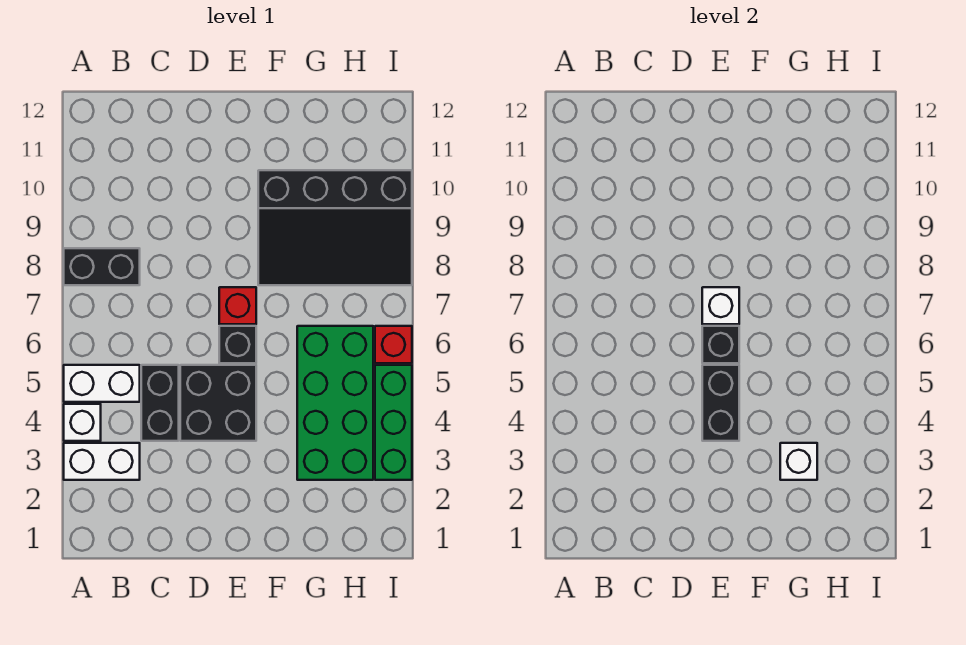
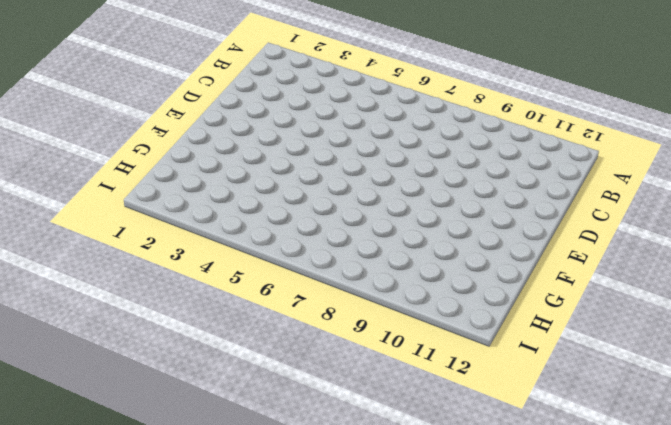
none -> white 1x2 brick [64,443,140,480]
none -> white 1x1 brick [64,404,101,441]
none -> white 1x2 brick [64,365,140,402]

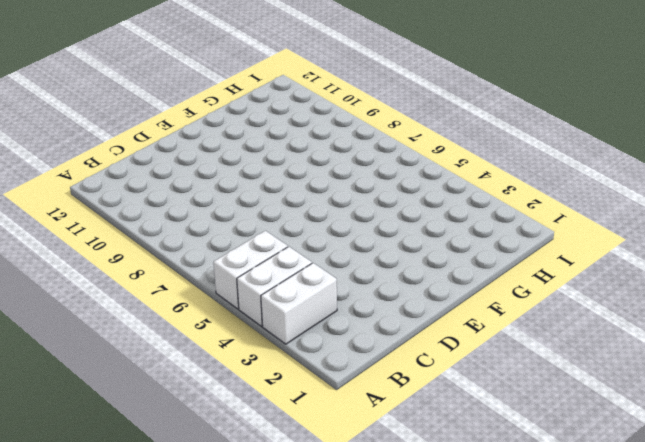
white 1x2 brick [237,247,312,326] -> white 1x1 brick [64,404,101,441]
none -> black 1x2 brick [64,248,140,285]
none -> black 1x2 brick [141,365,179,441]
none -> black 2x2 brick [180,365,256,441]

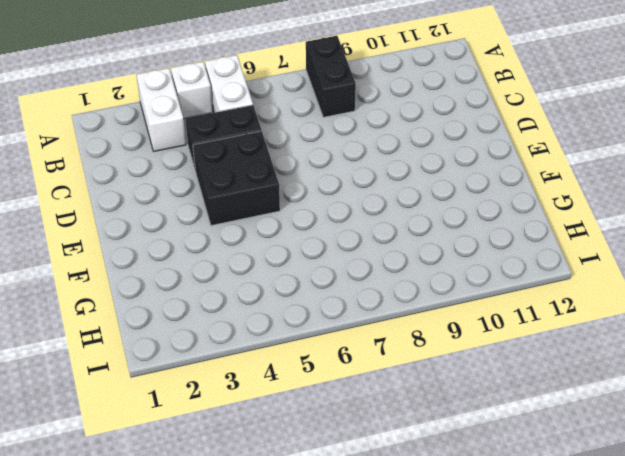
none -> black 1x1 brick [219,326,256,363]
none -> red 1x1 brick [219,287,256,324]
none -> black 3x4 slope [258,170,412,285]

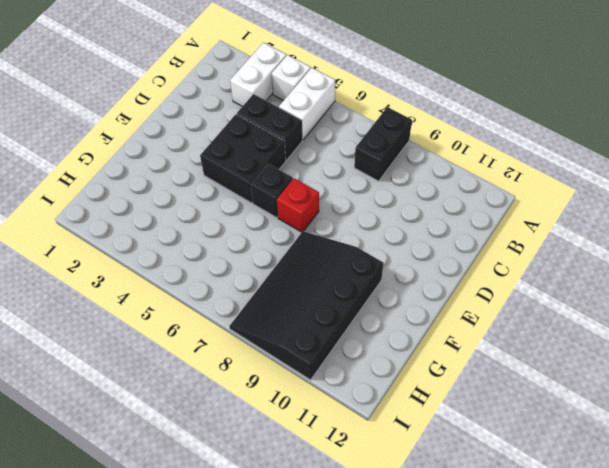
none -> green 2x4 brick [297,326,373,480]
none -> green 1x3 brick [375,365,412,480]
none -> red 1x1 brick [375,326,412,363]

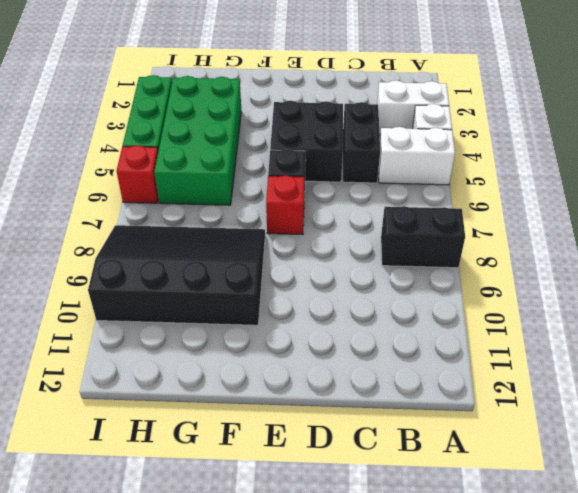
none -> black 1x2 brick [702,365,739,441]
none -> black 1x1 brick [702,326,739,363]
none -> white 1x1 brick [702,287,739,324]

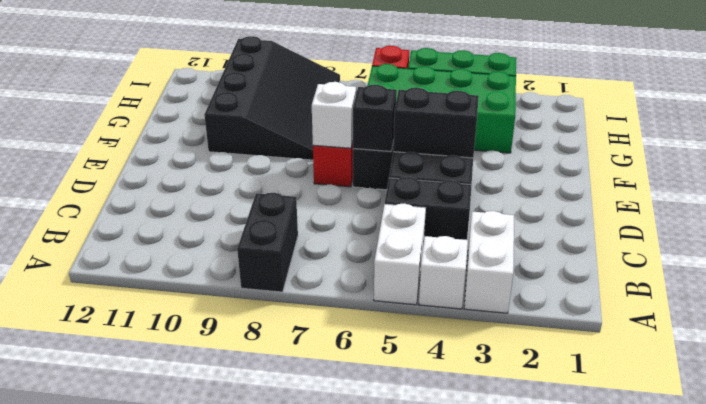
none -> white 1x1 brick [780,443,817,480]

